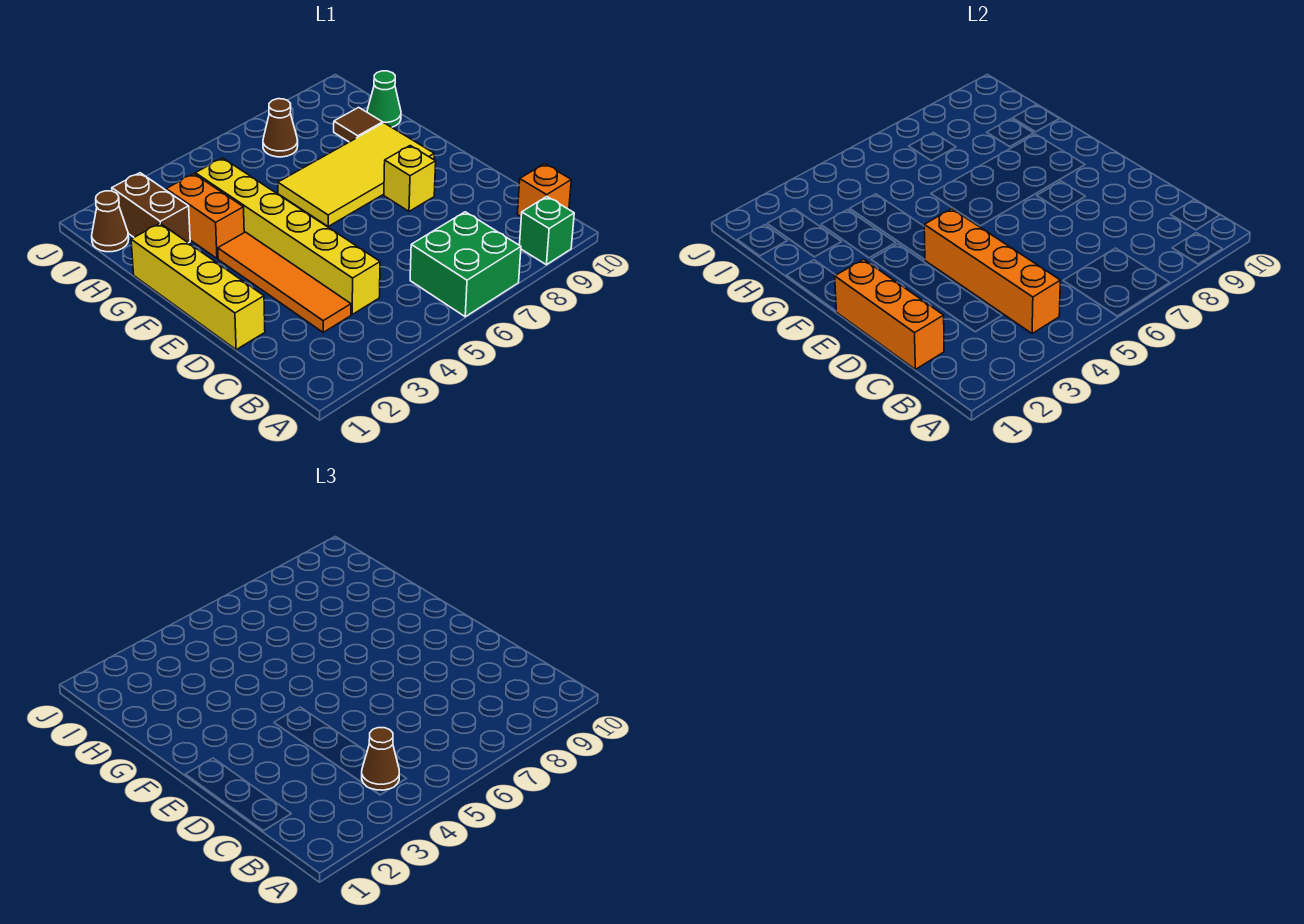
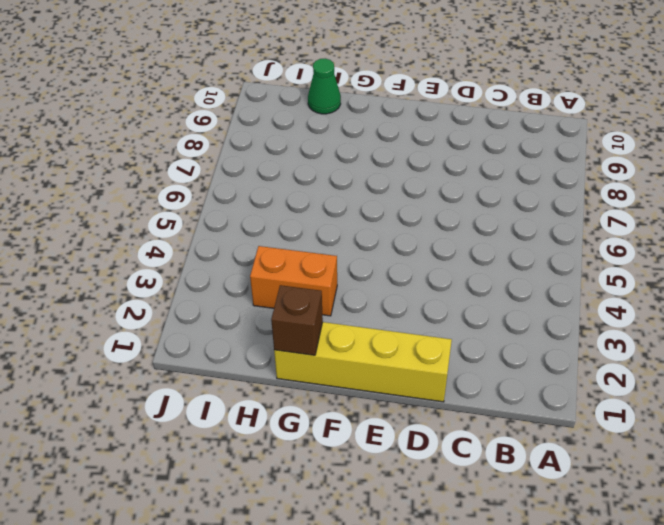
brown 1x1 brick [271,285,323,355] -> none
none -> green 2x2 brick [410,212,521,317]
none -> green 1x1 brick [520,197,574,265]
none -> orange 1x1 brick [517,164,571,216]

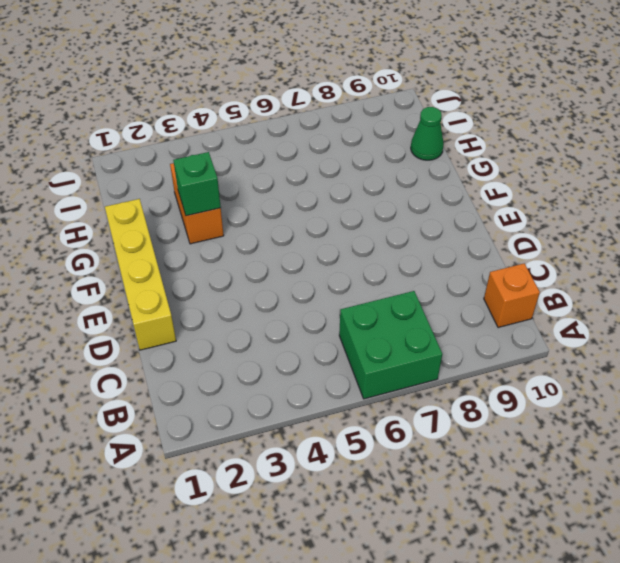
green 1x1 brick [173,152,221,216] -> green 1x1 brick moved to [520,197,574,265]
none -> orange 1x4 tile [218,232,351,332]
none -> yellow 1x6 brick [195,158,380,314]
none -> yellow 1x1 brick [384,146,436,211]

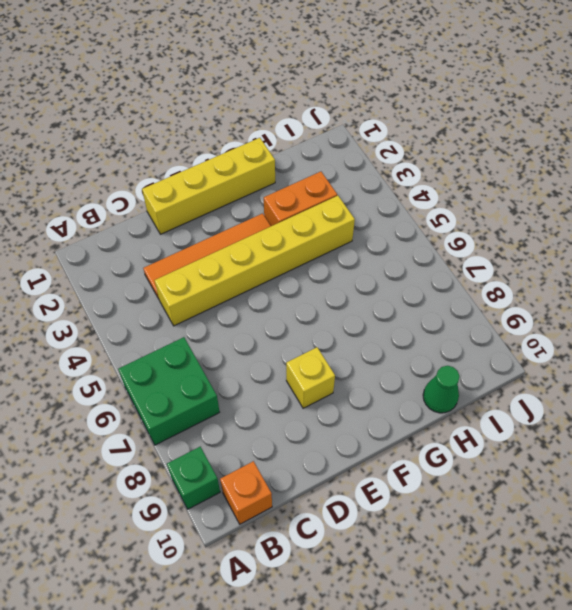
none -> yellow 2x4 tile [278,123,434,226]
none -> brown 1x2 brick [112,173,190,243]
none -> brown 1x1 tile [334,107,383,142]

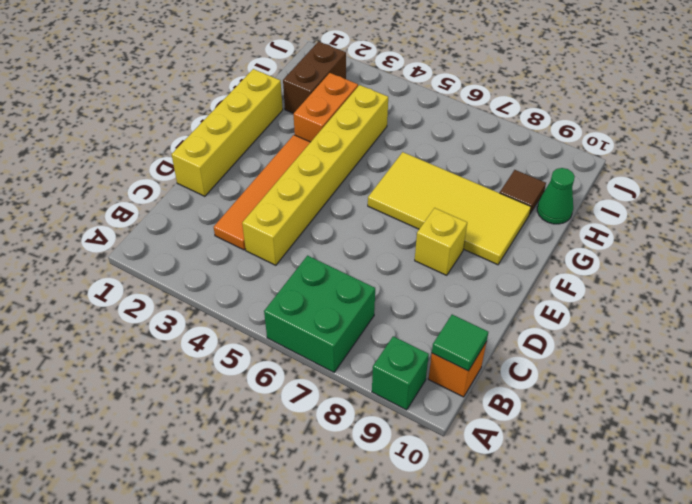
green 1x1 tile [432,315,488,371] -> none
none -> brown 1x1 cone [92,191,129,252]
none -> brown 1x1 cone [263,99,298,157]
none -> orange 1x4 brick [924,209,1060,333]

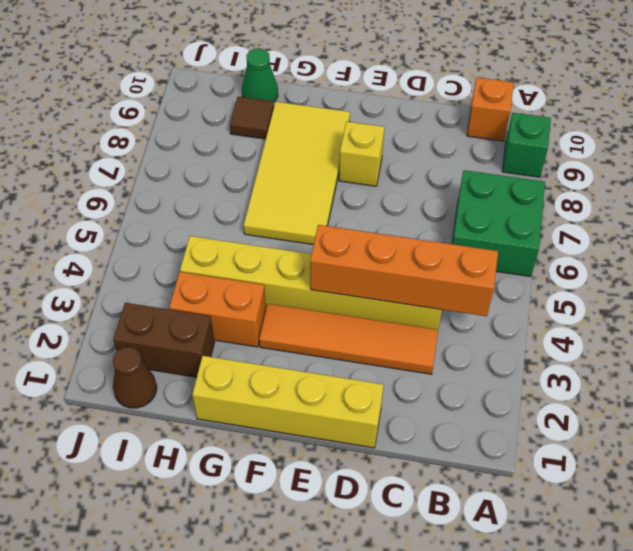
none -> brown 1x1 cone [263,99,298,157]
none -> orange 1x3 brick [835,259,944,369]
none -> brown 1x1 cone [362,728,399,790]

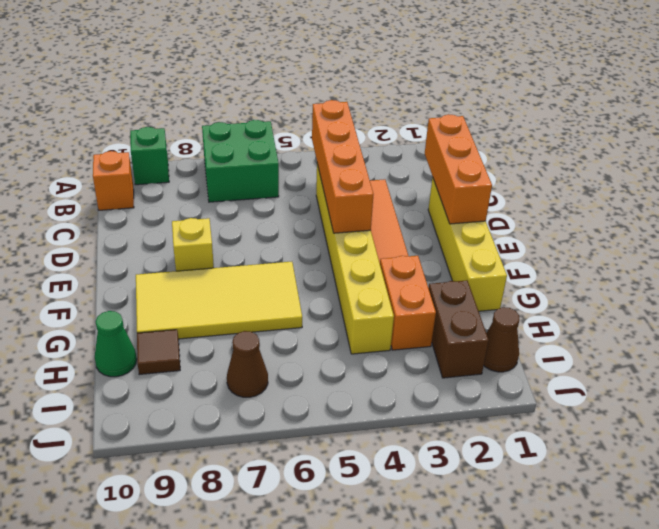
none -> brown 1x1 cone [362,728,399,790]

